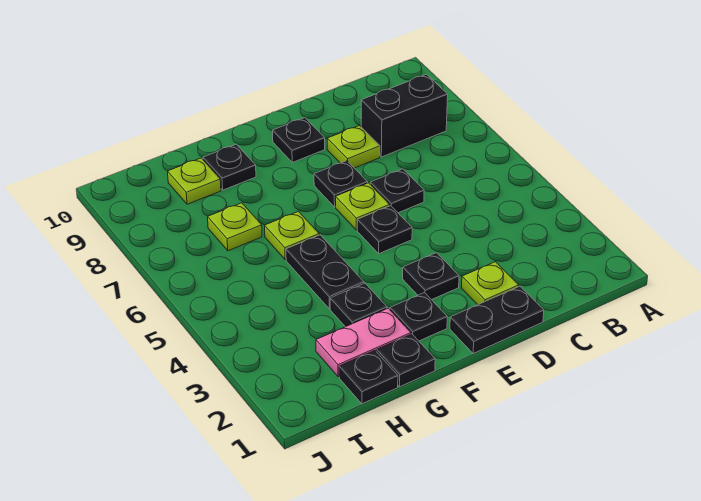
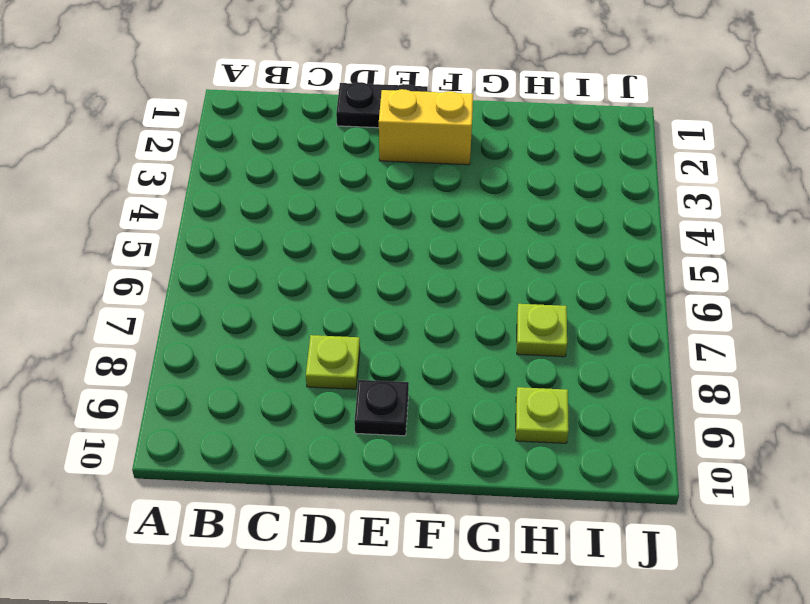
yellow 1x2 brick [379,89,473,165] -> black 1x1 plate [390,293,447,341]
none -> black 1x2 brick [361,74,448,157]
none -> lime 1x1 plate [462,262,519,305]
none -> black 1x1 plate [370,169,424,213]

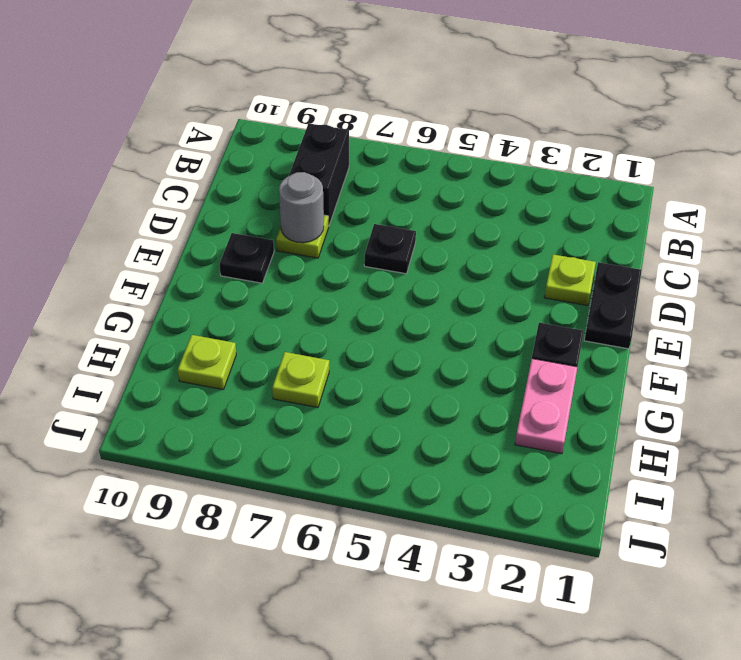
grey 1x1 round brick [279,172,324,243] -> none
none -> black 1x1 plate [403,253,459,300]
none -> black 1x1 plate [357,206,412,253]
none -> lime 1x1 plate [336,183,390,230]

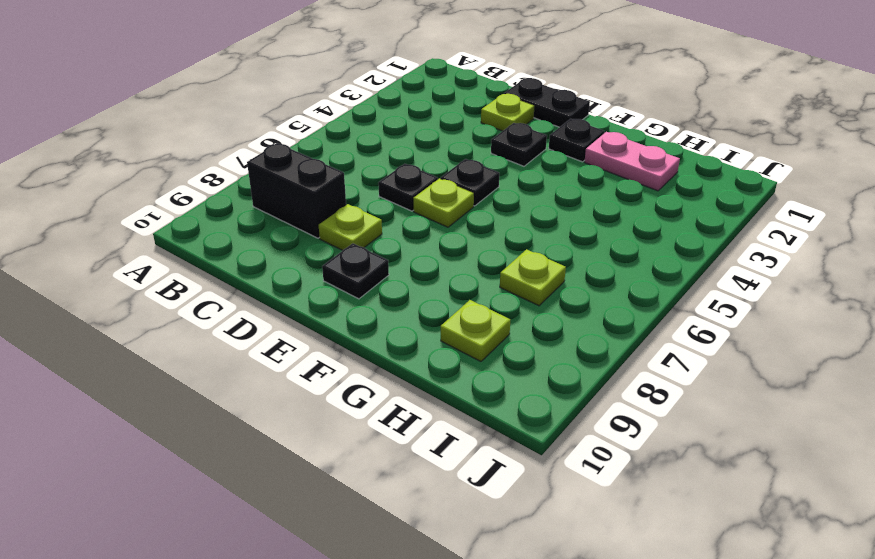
none -> black 1x1 plate [314,161,368,207]
none -> black 1x1 plate [377,334,435,387]
none -> black 1x1 plate [330,283,387,327]

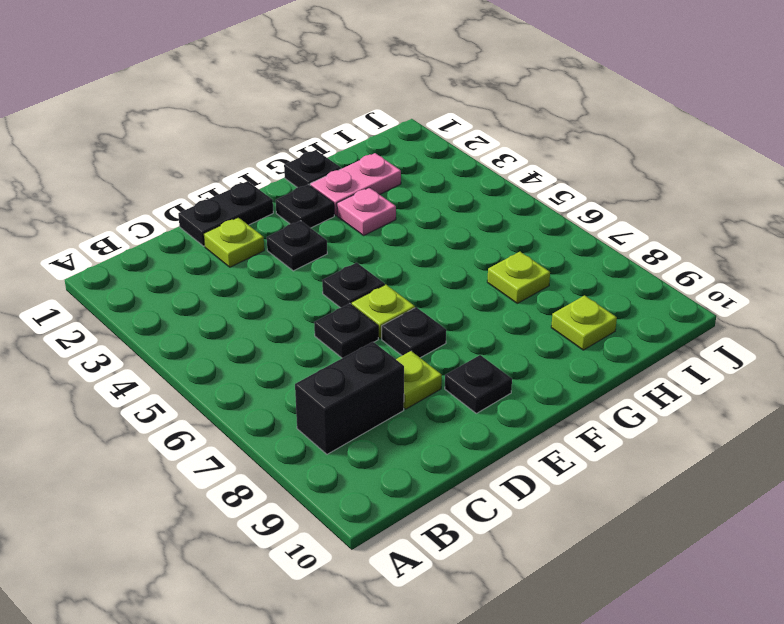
pink 1x1 plate [337,188,396,236] -> black 1x1 plate [330,283,387,327]
none -> black 1x2 plate [286,235,364,309]
none -> lime 1x1 plate [265,211,319,260]
none -> black 1x1 plate [203,144,256,190]

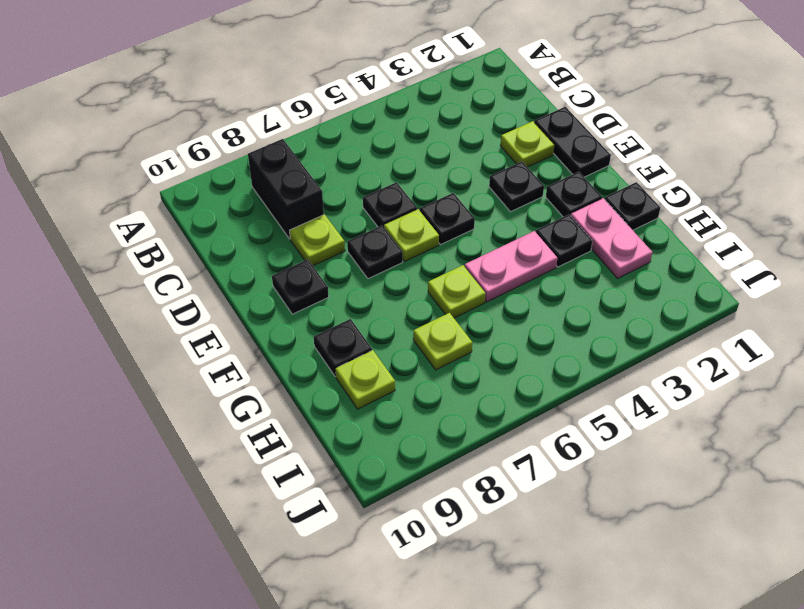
pink 1x2 plate [465,231,557,302] -> black 1x2 plate [286,235,364,309]
none -> black 1x1 plate [339,350,398,404]

